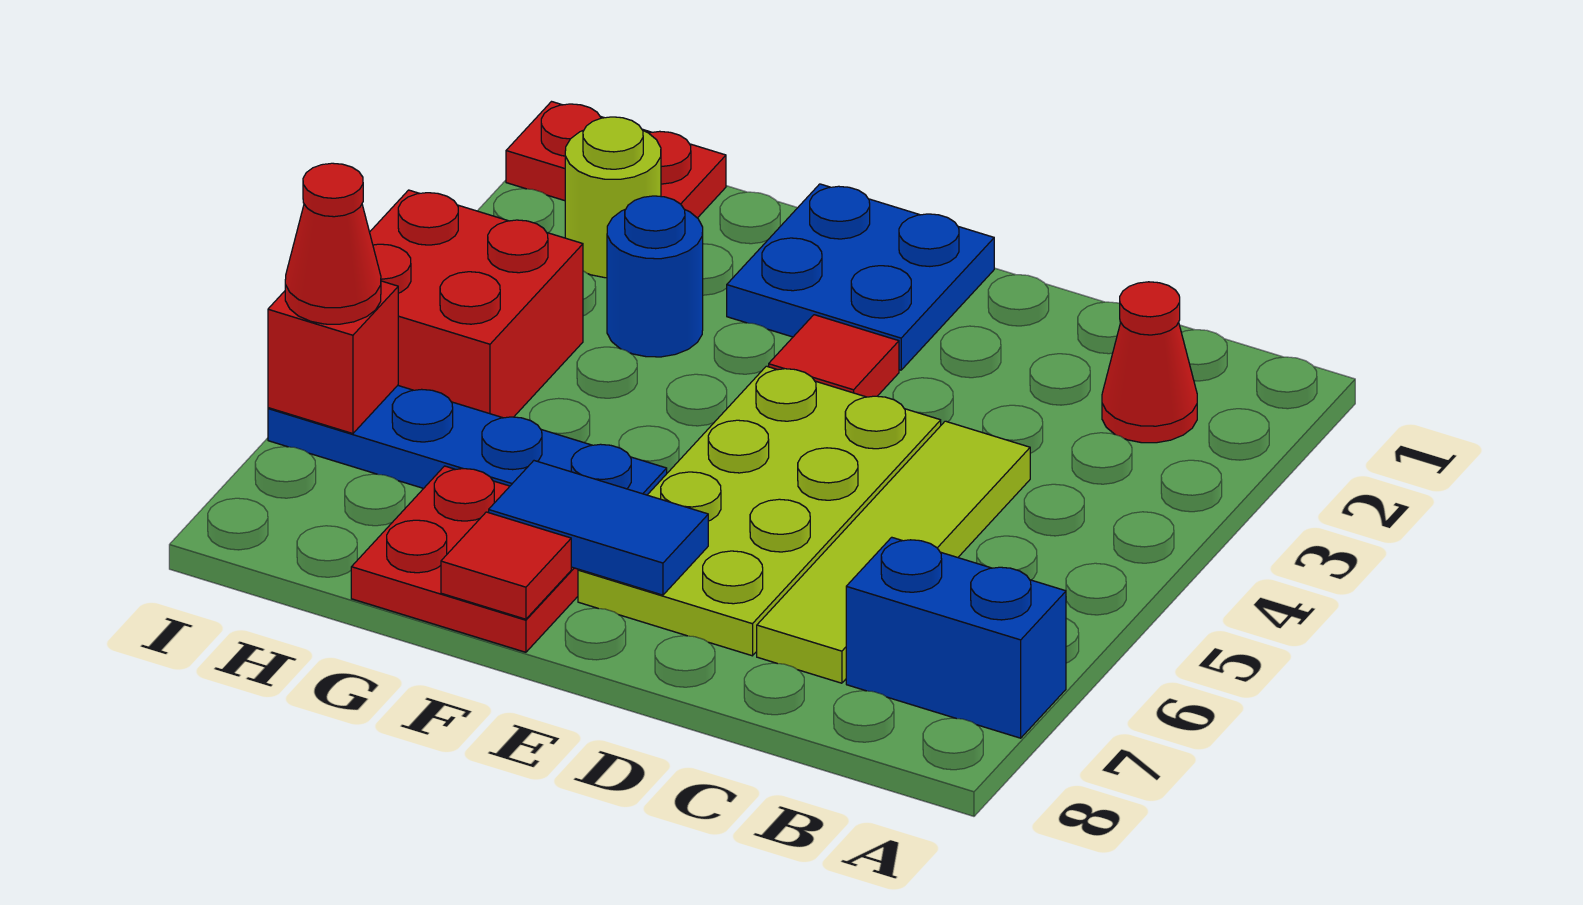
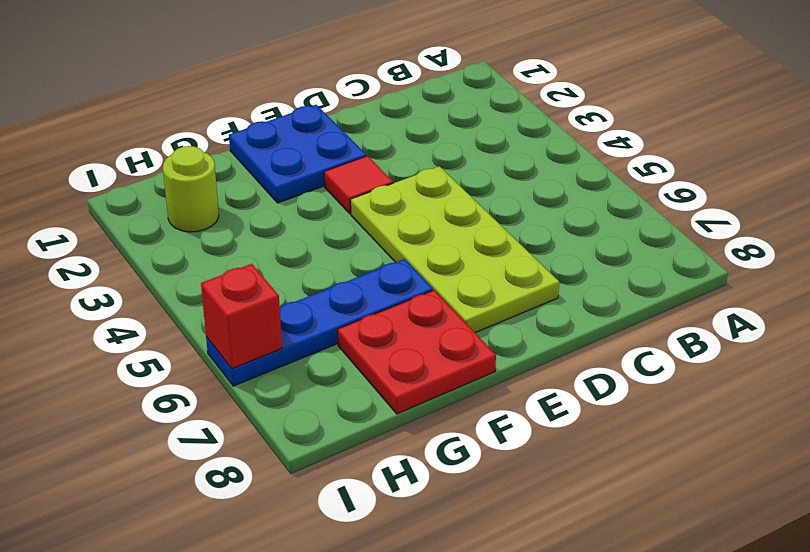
none -> blue 1x2 brick [846,537,1066,738]
none -> red 1x1 cone [1102,282,1197,443]
none -> lime 1x4 tile [757,421,1030,683]

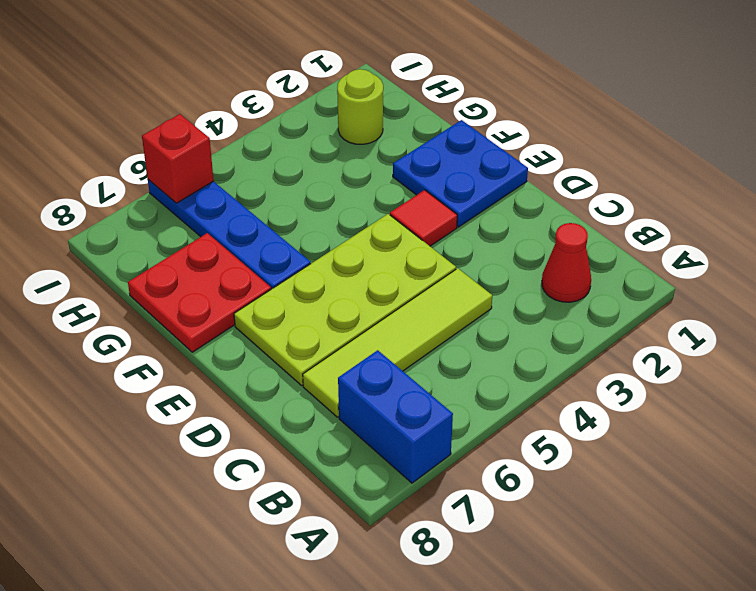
none -> blue 1x1 round brick [607,196,703,357]
none -> red 1x2 plate [506,102,726,218]
none -> red 2x2 brick [370,190,583,418]

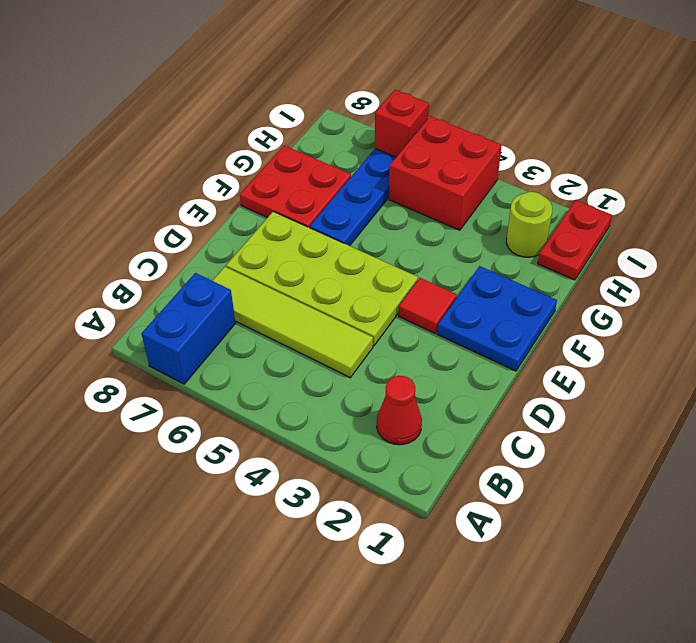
none -> blue 1x1 round brick [607,196,703,357]
none -> blue 1x2 tile [489,461,708,595]
none -> red 1x1 tile [441,512,571,619]

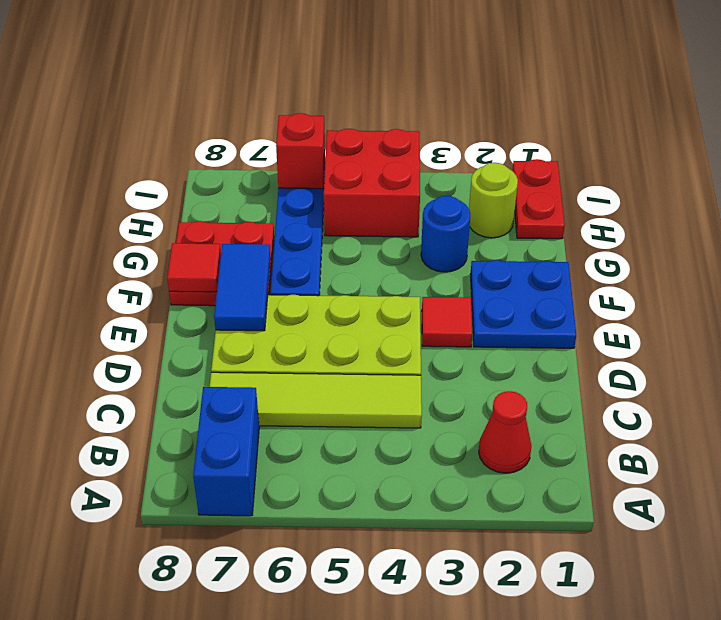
none -> red 1x1 cone [285,163,381,324]

